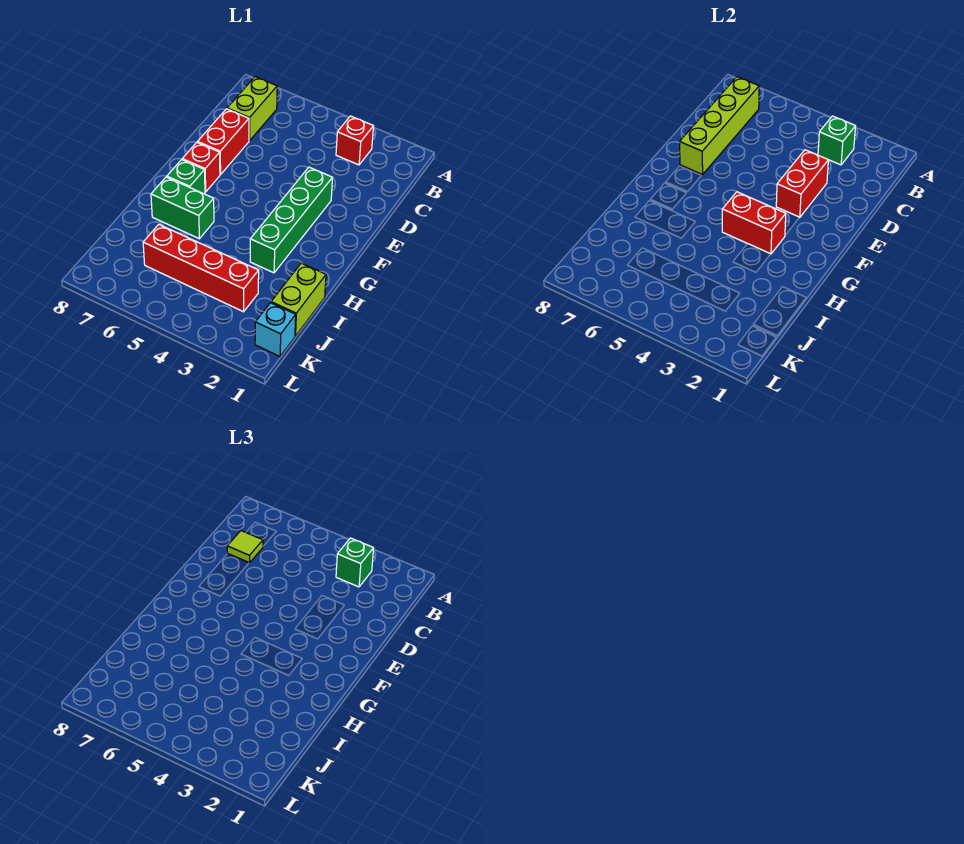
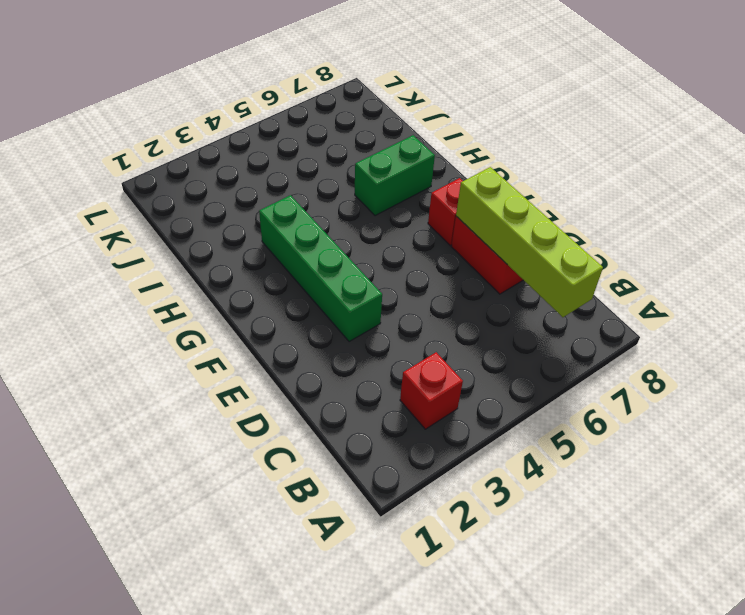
none -> lime 1x2 brick [227,77,277,141]
none -> green 1x1 brick [167,160,205,194]
none -> lime 1x2 brick [271,263,326,336]

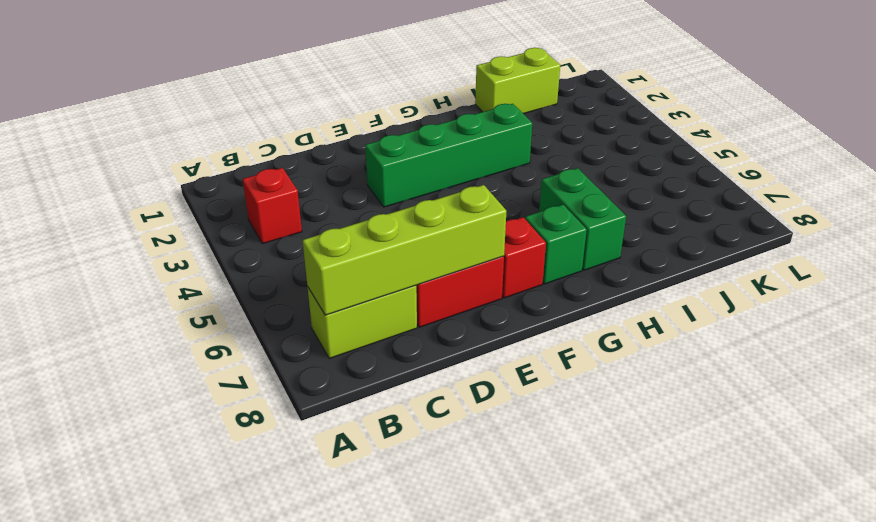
none -> red 1x4 brick [143,224,259,312]
none -> cyan 1x1 brick [255,303,296,356]
none -> green 1x1 brick [818,116,856,165]

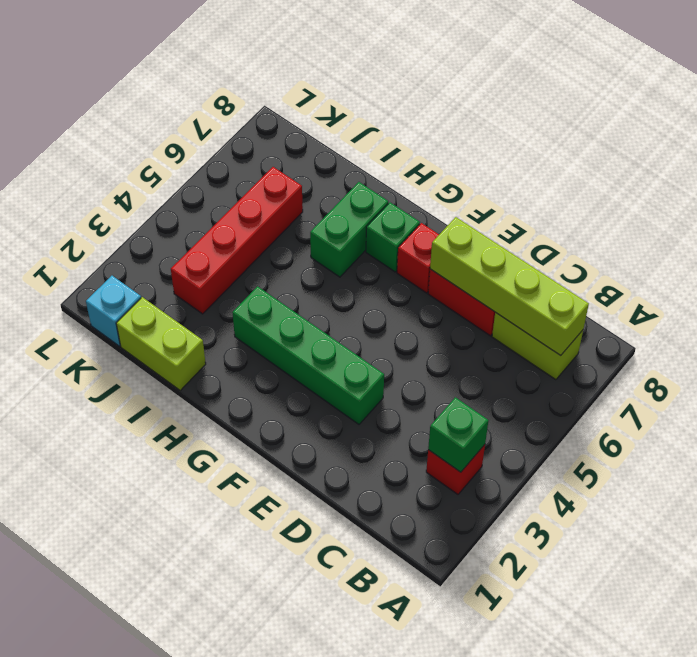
none -> red 1x2 brick [776,150,828,217]
none -> red 1x2 brick [722,192,786,254]
none -> green 1x1 brick [336,538,374,587]

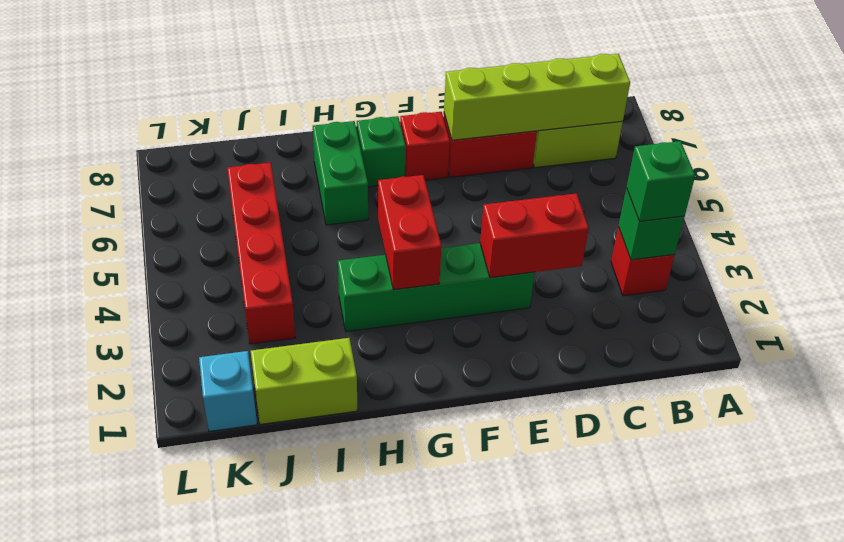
none -> lime 1x1 tile [227,531,263,563]

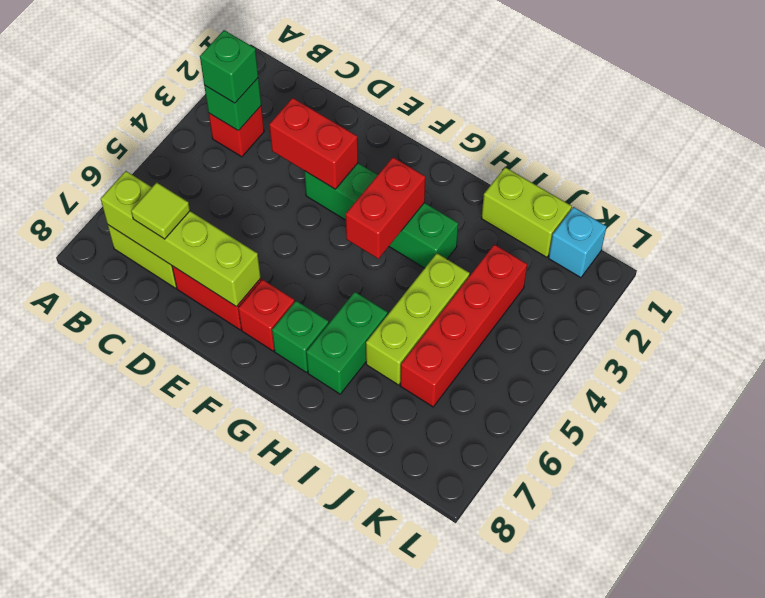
lime 1x3 brick [366,253,470,385] -> none

